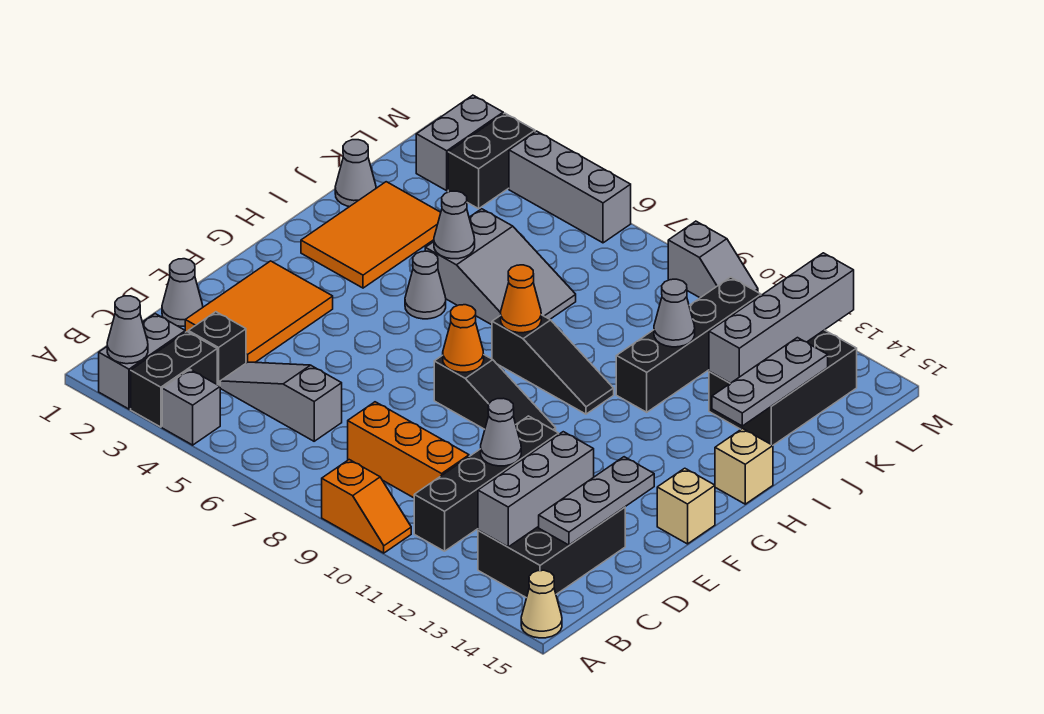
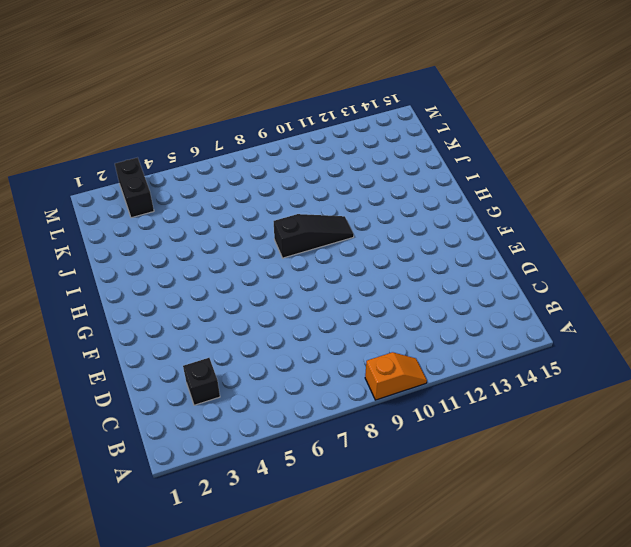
none -> grey 1x2 brick [99,314,185,409]
none -> black 1x2 brick [131,332,217,427]
none -> grey 1x1 brick [162,370,220,445]
none -> tan 1x1 cone [521,570,562,638]

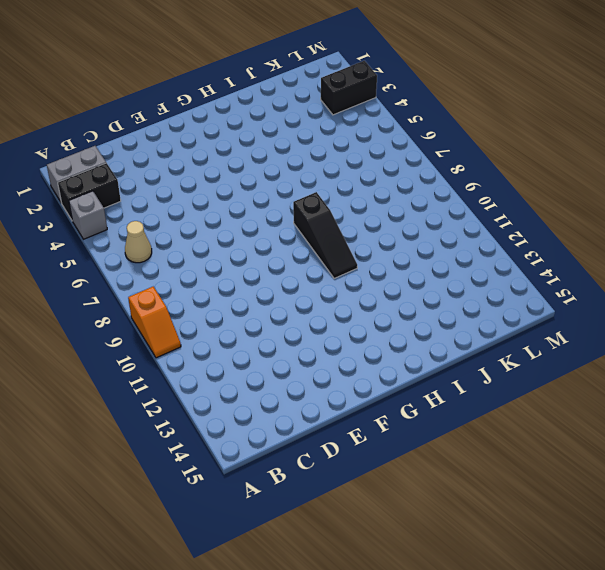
tan 1x1 cone [125,221,152,263] -> tan 1x1 cone moved to [521,570,562,638]
none -> black 1x4 brick [414,416,559,551]
none -> black 2x3 brick [478,507,625,598]
none -> black 1x1 brick [188,312,246,386]
none -> grey 1x3 slope [220,362,342,441]

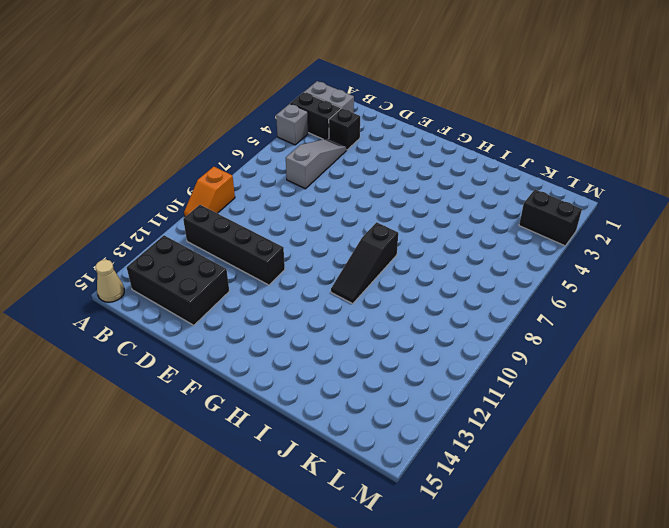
none -> orange 1x3 brick [348,402,469,498]
none -> grey 1x1 cone [162,259,203,326]
none -> orange 2x3 tile [185,261,333,363]
none -> black 1x3 slope [434,355,556,431]

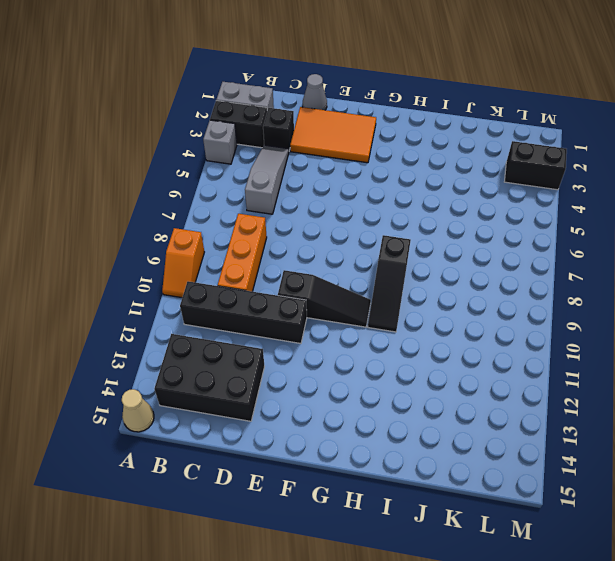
black 1x3 slope [278,270,371,327] -> black 1x3 slope turned to [434,355,556,431]
none -> tan 1x1 brick [657,468,715,544]
none -> orange 2x3 tile [301,182,441,288]
none -> grey 1x1 cone [405,251,446,319]
none -> tan 1x1 brick [715,429,773,504]

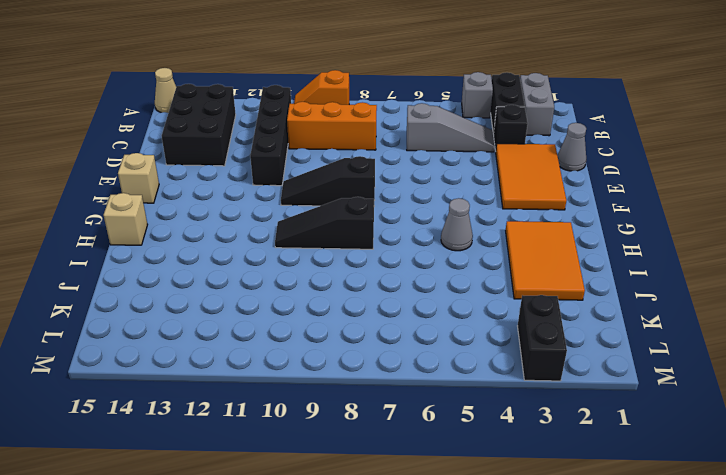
none -> grey 2x3 slope [425,209,576,325]
none -> black 1x4 brick [616,277,761,412]
none -> grey 1x1 cone [335,140,376,207]
none -> black 2x3 brick [709,330,857,446]

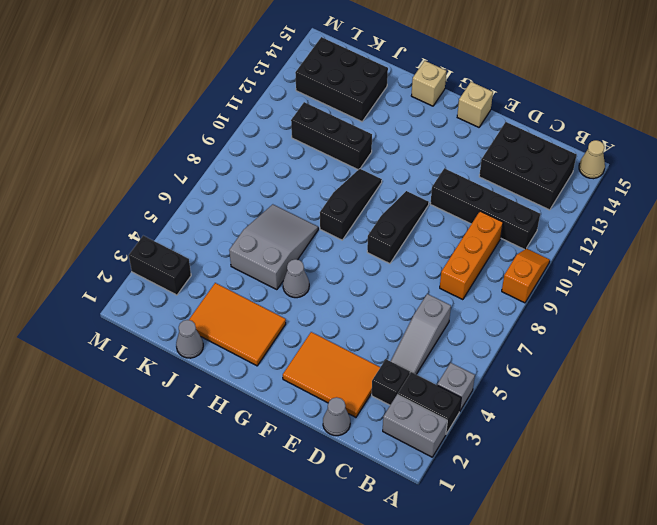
black 1x3 brick [291,102,372,170] -> black 1x4 brick [616,277,761,412]
none -> grey 1x2 brick [416,95,503,191]
none -> grey 1x3 brick [509,131,631,243]
none -> grey 1x2 slope [668,221,758,298]
none -> grey 1x1 cone [107,296,148,364]

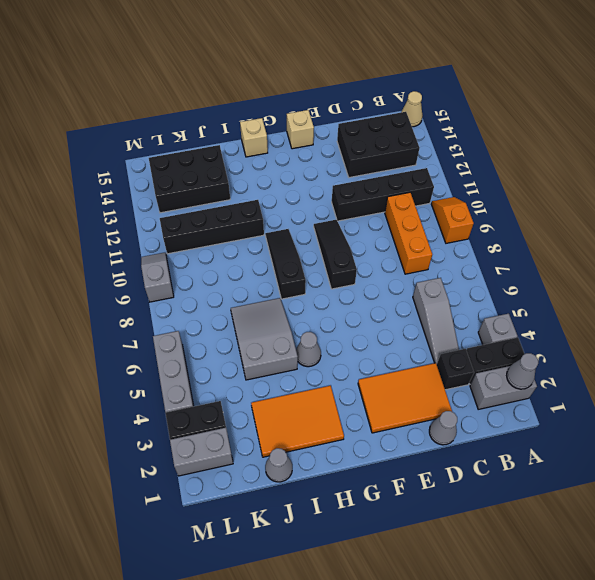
none -> grey 1x3 brick [478,432,594,547]
none -> grey 1x3 plate [539,457,654,545]
none -> grey 1x1 cone [481,398,521,466]
none -> orange 1x1 cone [443,305,484,372]

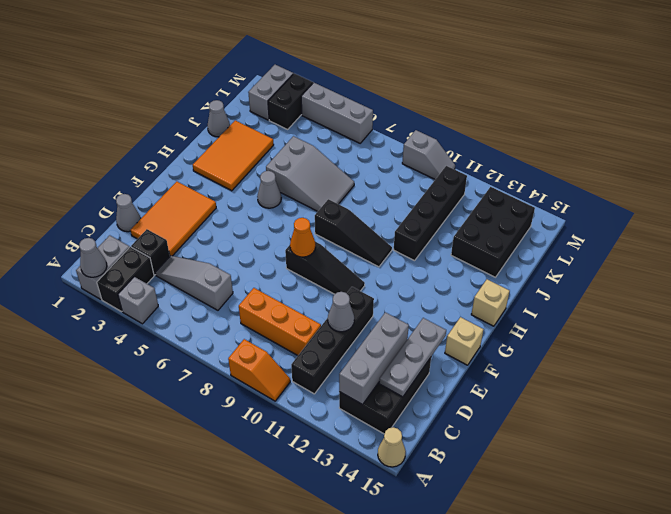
none -> orange 1x1 cone [501,265,541,333]
none -> grey 1x1 cone [434,191,475,259]
none -> grey 1x3 plate [712,338,828,426]
none -> grey 1x1 cone [654,279,695,347]

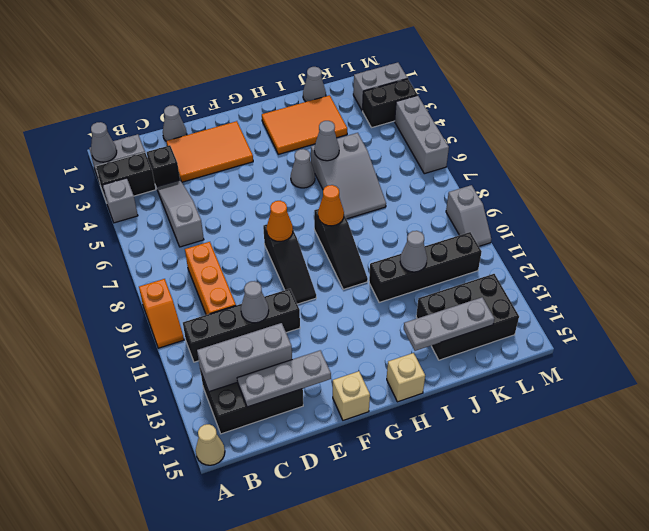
none -> grey 1x4 brick [709,253,854,383]

